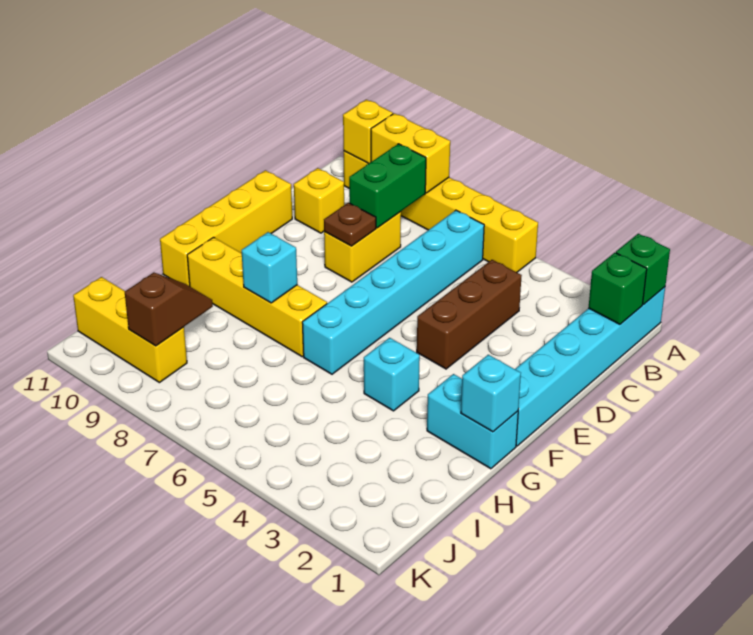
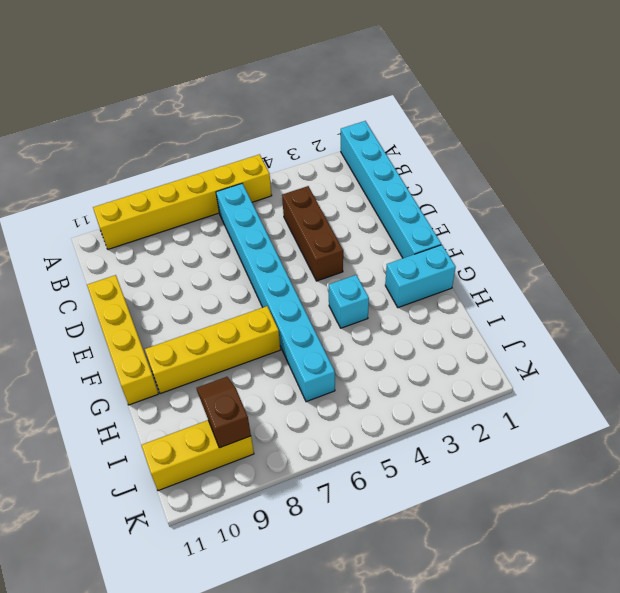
cyan 1x8 brick [216,184,335,402] -> cyan 1x6 brick [302,210,484,374]
none -> yellow 1x2 brick [324,212,401,282]
none -> yellow 1x1 brick [294,168,344,233]
none -> green 1x1 brick [616,234,670,305]

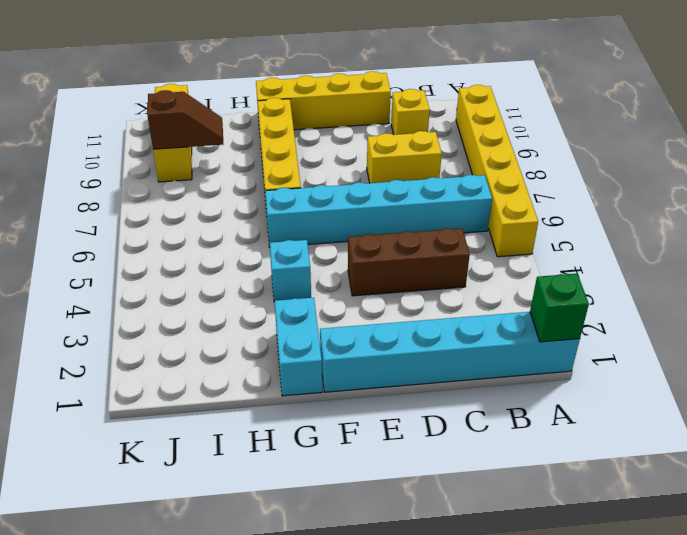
none -> yellow 1x2 brick [371,113,450,193]
none -> yellow 1x1 brick [343,100,393,164]
none -> green 1x1 brick [589,253,647,324]

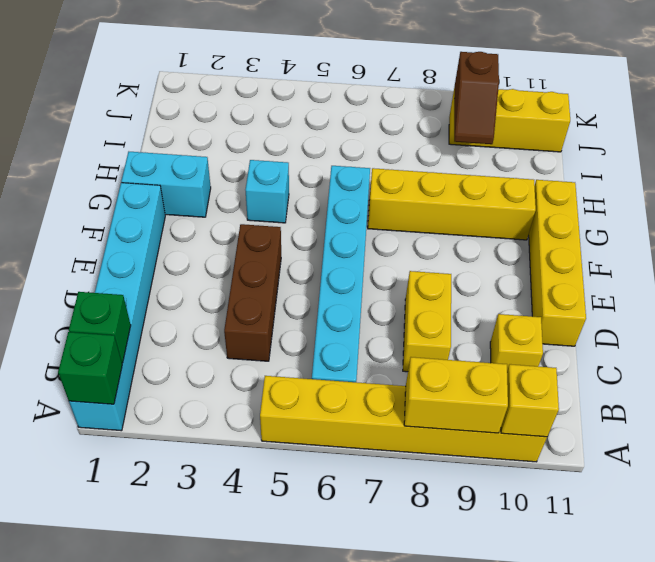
none -> green 1x2 brick [349,144,426,228]
none -> brown 1x1 plate [324,203,376,246]
none -> cyan 1x1 brick [461,355,521,432]

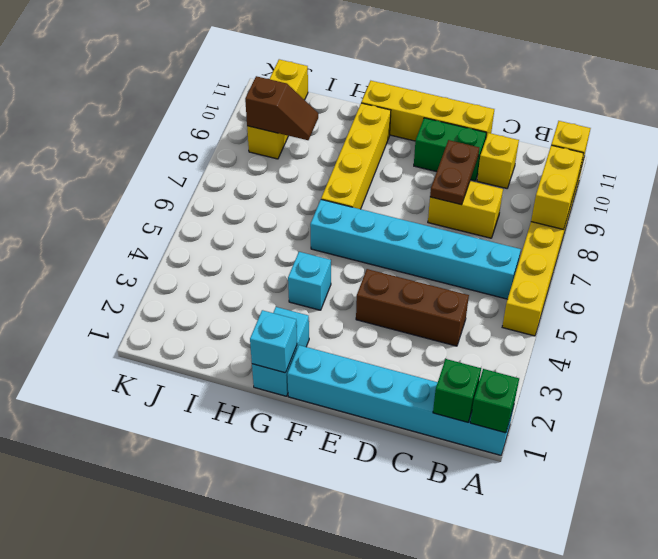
brown 1x2 plate [430,140,479,205] -> brown 1x1 plate [324,203,376,246]
green 1x2 brick [414,118,487,181] -> green 1x2 brick moved to [349,144,426,228]
none -> cyan 1x1 brick [242,232,297,303]

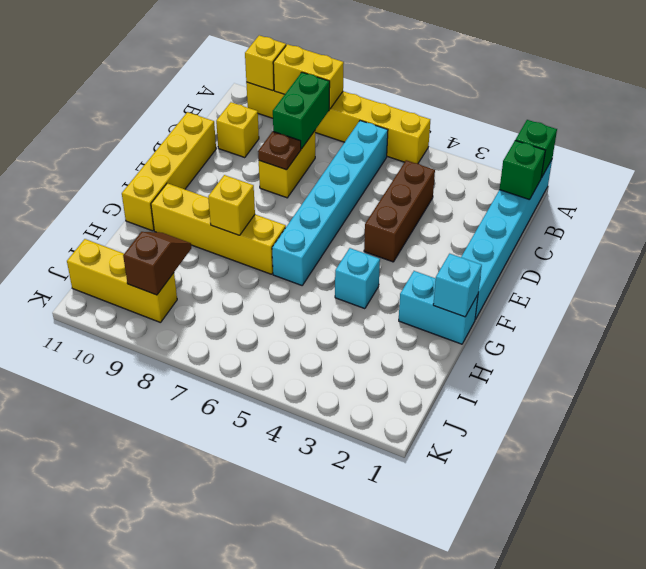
yellow 1x1 brick [208,175,255,235] -> cyan 1x1 brick [242,232,297,303]

